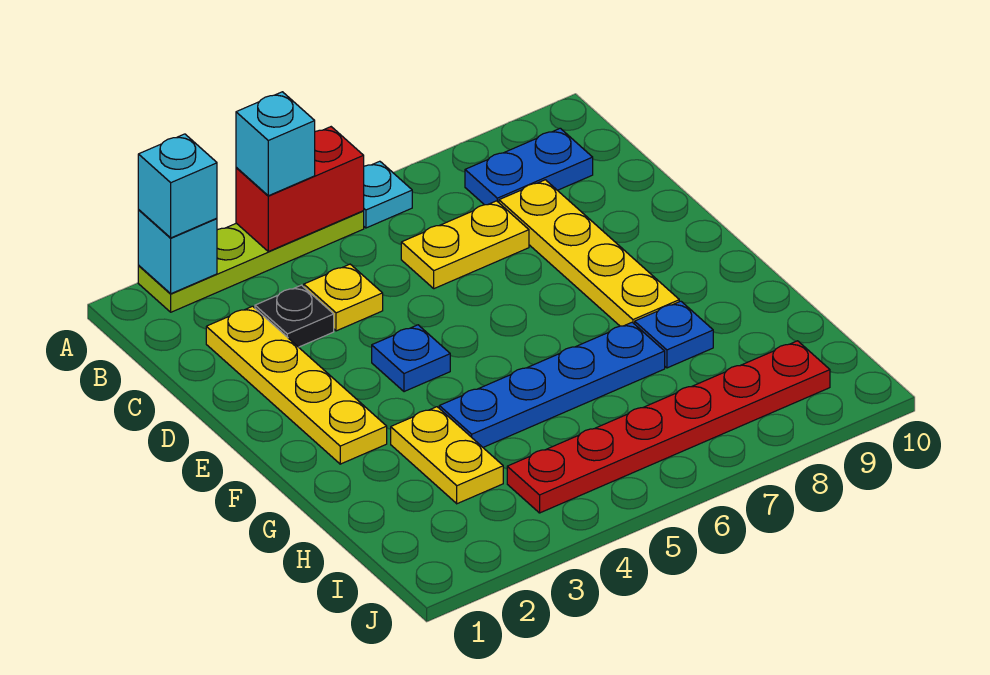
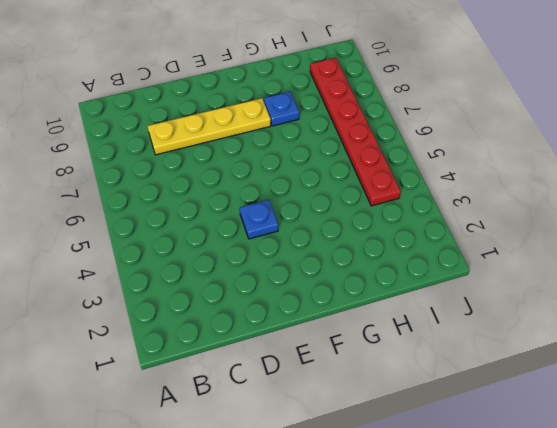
none -> lime 1x4 plate [138,211,364,312]
none -> cyan 1x1 plate [364,161,412,228]
none -> blue 1x2 plate [465,128,593,205]

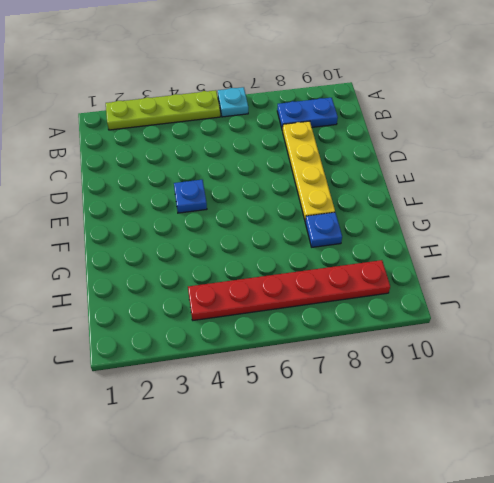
none -> yellow 1x4 plate [206,306,387,464]
none -> black 1x1 plate [255,285,334,347]
none -> yellow 1x1 plate [304,264,383,331]

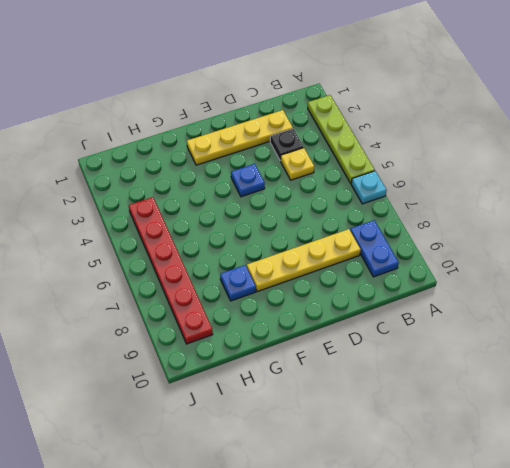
none -> yellow 1x2 plate [401,201,529,289]
none -> yellow 1x2 plate [391,407,503,504]
none -> blue 1x4 plate [439,322,665,447]

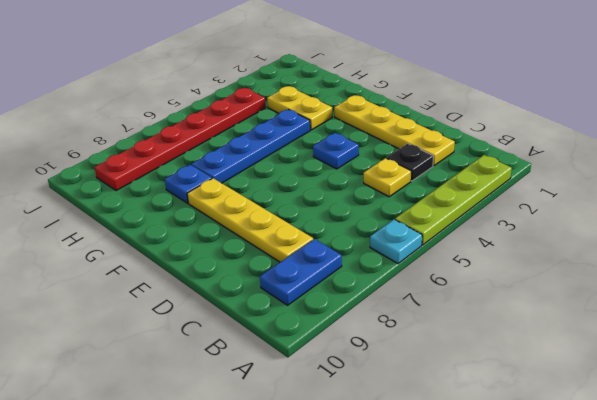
none -> yellow 1x2 plate [401,201,529,289]
none -> cyan 1x1 brick [138,210,217,294]
none -> red 1x2 brick [236,127,364,252]

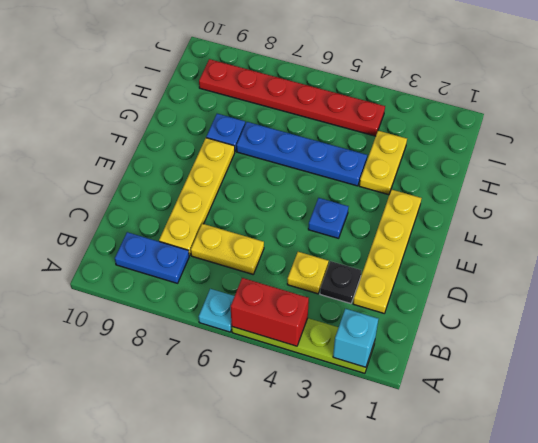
none -> cyan 1x1 brick [138,134,217,238]
none -> cyan 1x1 brick [236,92,315,196]

